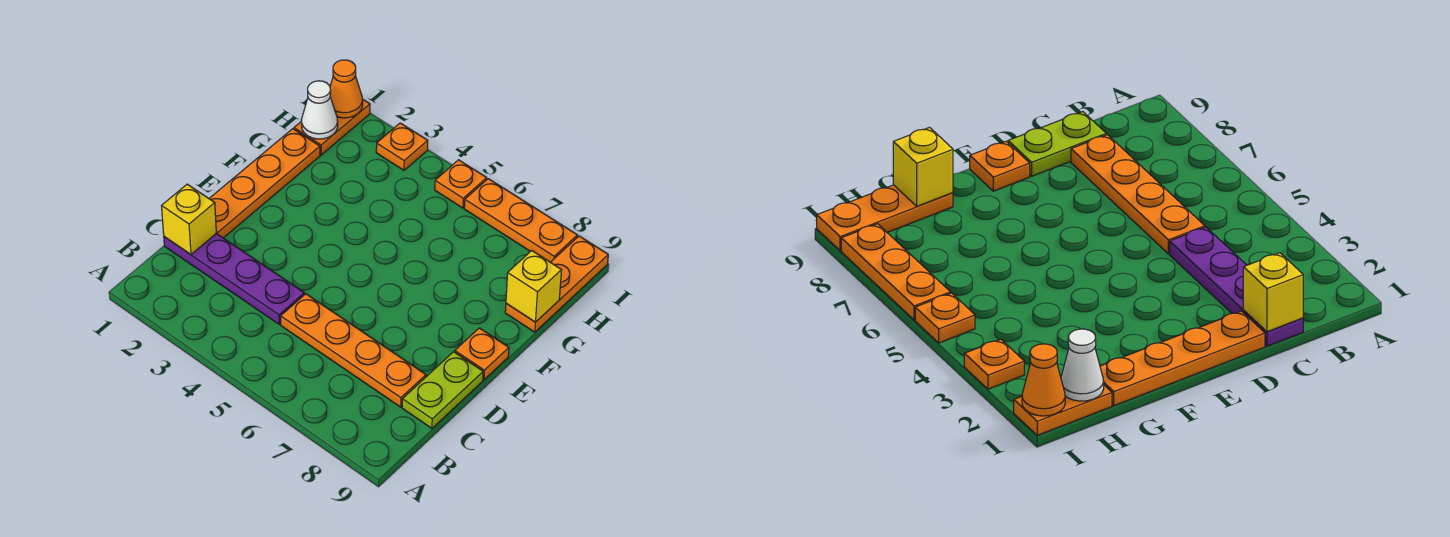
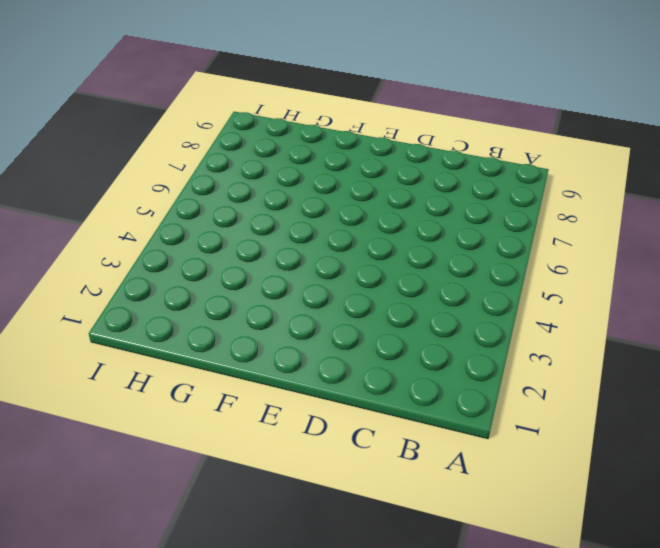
none -> purple 1x4 plate [164,234,304,324]
none -> orange 1x4 plate [281,294,426,407]
none -> lime 1x2 plate [402,352,483,428]

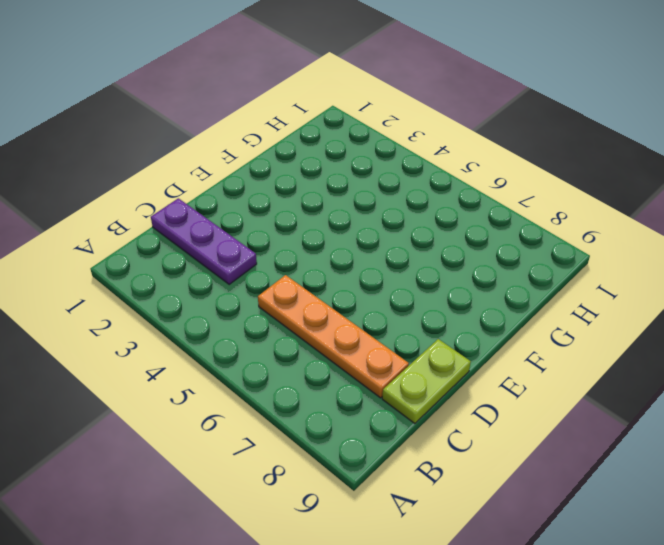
purple 1x3 plate [151,198,257,284] -> purple 1x4 plate [164,234,304,324]
none -> orange 1x4 plate [209,129,320,238]
none -> orange 1x1 plate [455,328,509,380]
none -> orange 1x3 plate [505,236,608,332]

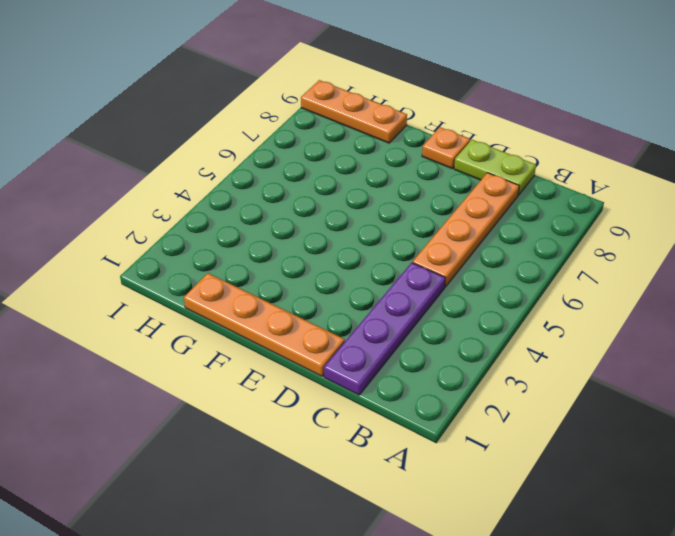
none -> orange 1x2 plate [294,99,370,155]
none -> orange 1x1 plate [376,123,428,170]
none -> orange 1x1 plate [435,160,487,208]

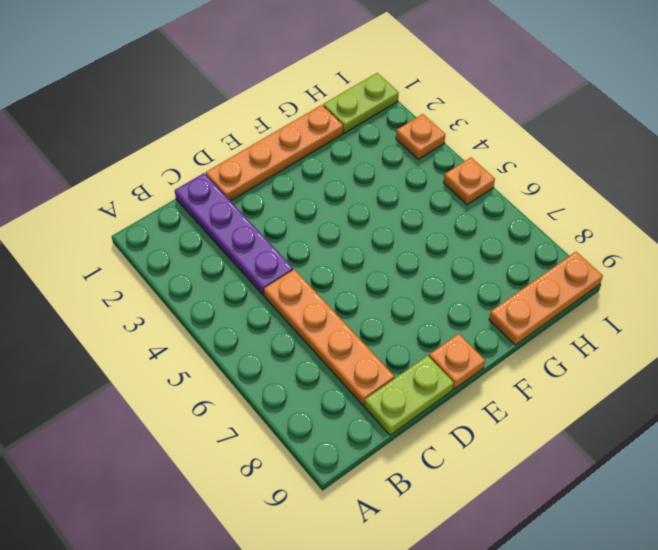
lime 1x2 plate [323,73,399,133] -> orange 1x2 plate [294,99,370,155]
none -> orange 1x3 plate [464,179,578,262]
none -> yellow 1x1 brick [162,184,216,254]
none -> yellow 1x1 brick [506,251,562,322]

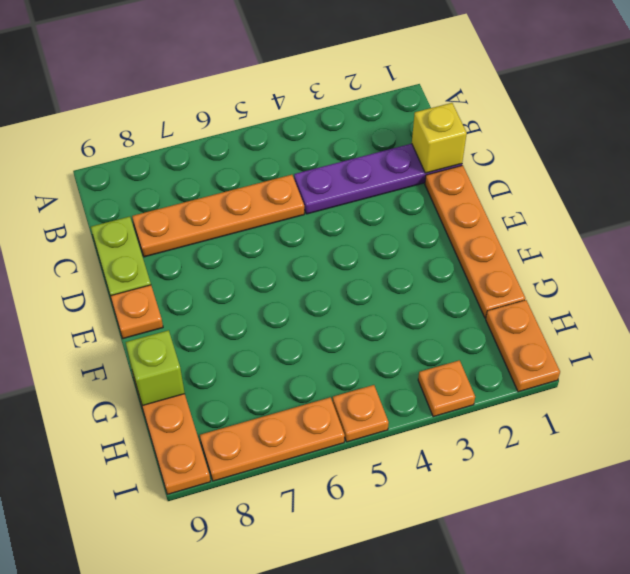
lime 1x1 brick [126,330,185,406] -> yellow 1x1 brick [506,251,562,322]
none -> white 1x1 cone [301,81,338,139]
none -> orange 1x1 cone [330,60,363,118]

